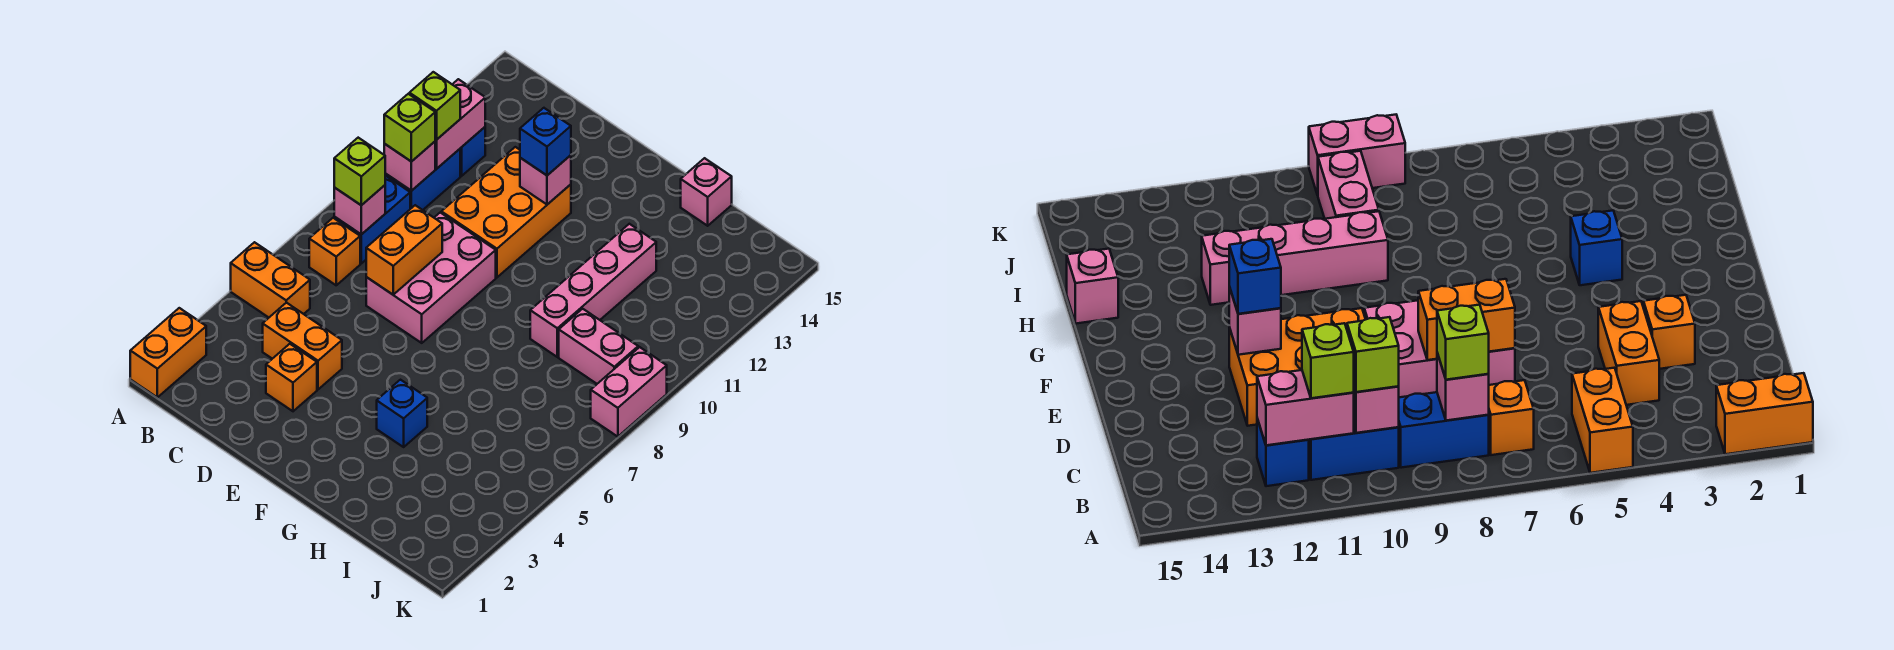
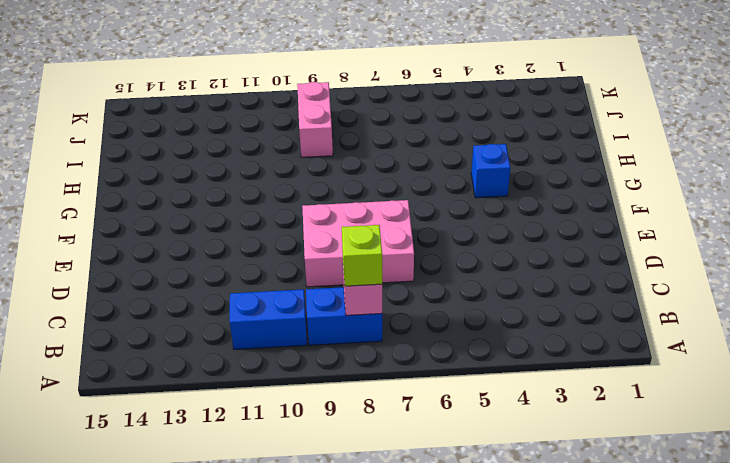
none -> orange 1x2 brick [130,308,206,397]
none -> orange 1x2 brick [231,242,310,317]
none -> orange 1x1 brick [309,218,360,285]

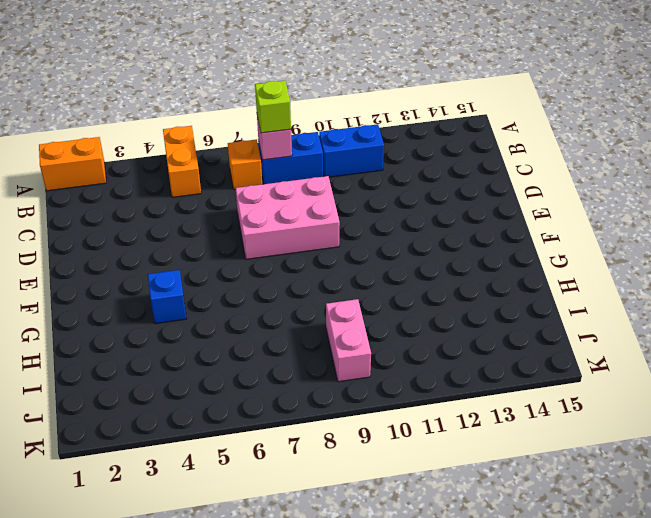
none -> blue 1x1 brick [460,127,485,176]
none -> orange 1x2 brick [263,303,342,389]
none -> orange 1x1 brick [266,344,317,411]

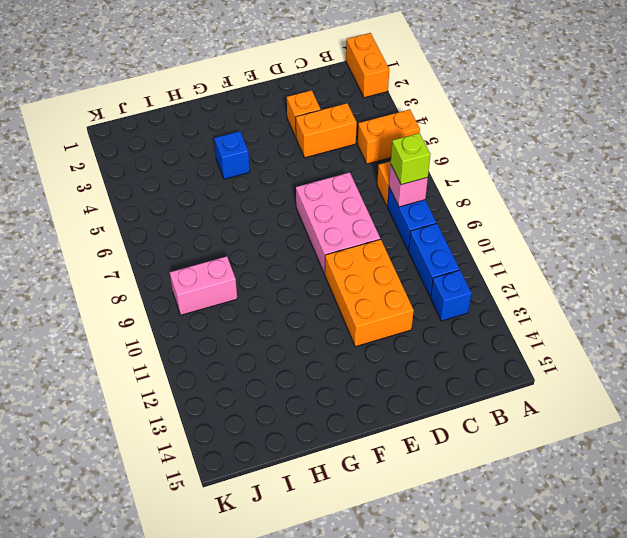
none -> pink 1x4 brick [530,224,656,357]
none -> pink 1x1 brick [681,158,732,226]
none -> pink 1x2 brick [591,347,667,437]

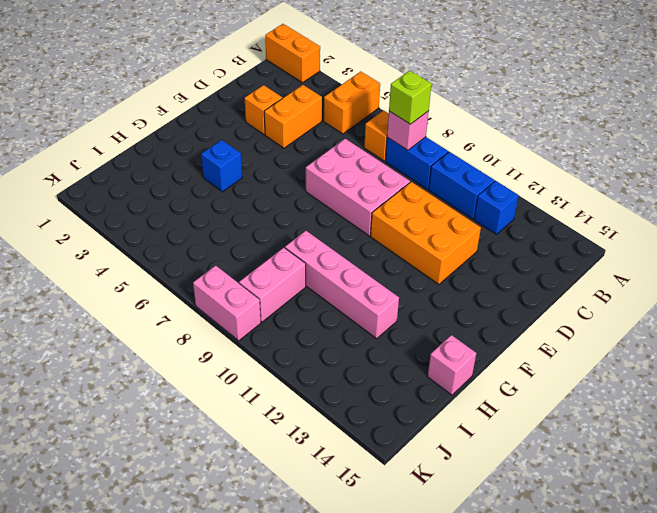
none -> pink 1x1 brick [384,142,435,191]
none -> pink 1x2 brick [435,79,485,169]
none -> orange 1x2 brick [366,205,442,295]

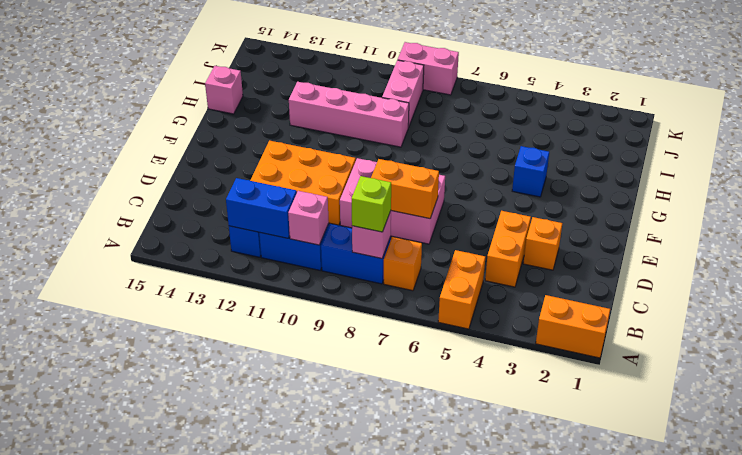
blue 1x2 brick [226,178,297,238] -> pink 1x2 brick [435,79,485,169]
none -> pink 1x1 brick [520,155,571,204]
none -> lime 1x1 brick [384,94,435,162]
none -> lime 1x1 brick [409,72,460,140]

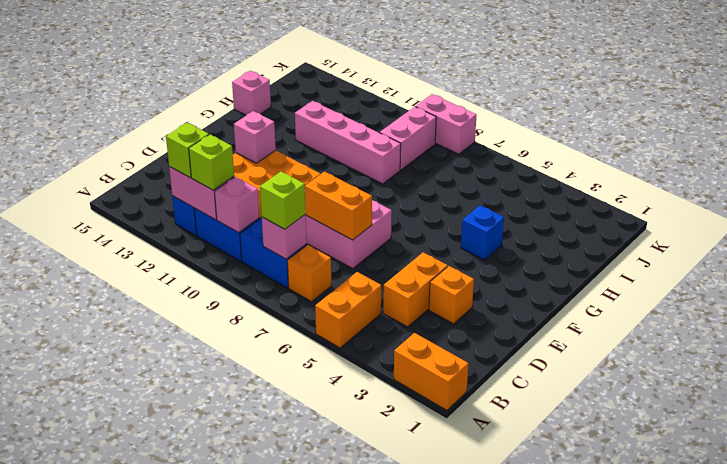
lime 1x1 brick [166,122,209,178] -> lime 1x1 brick moved to [384,94,435,162]
none -> blue 1x1 brick [520,108,571,175]

